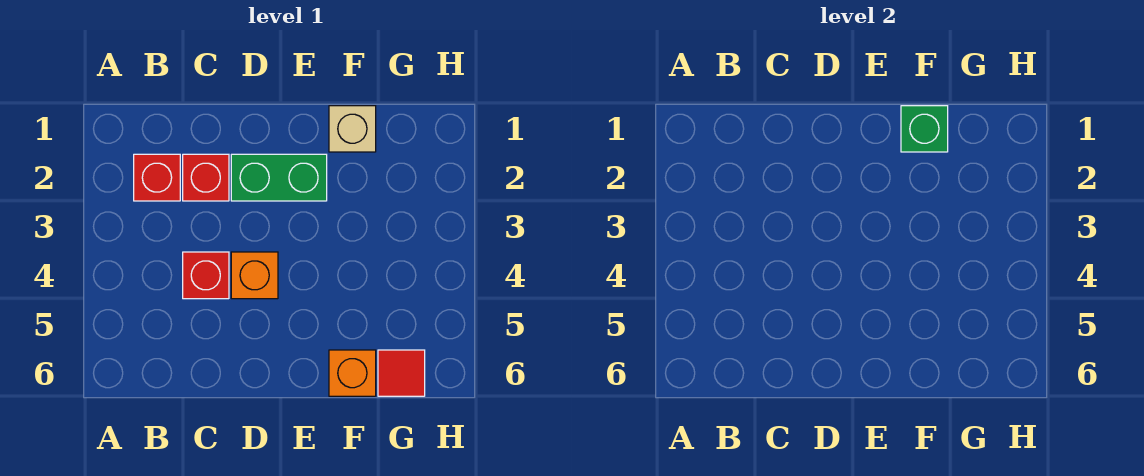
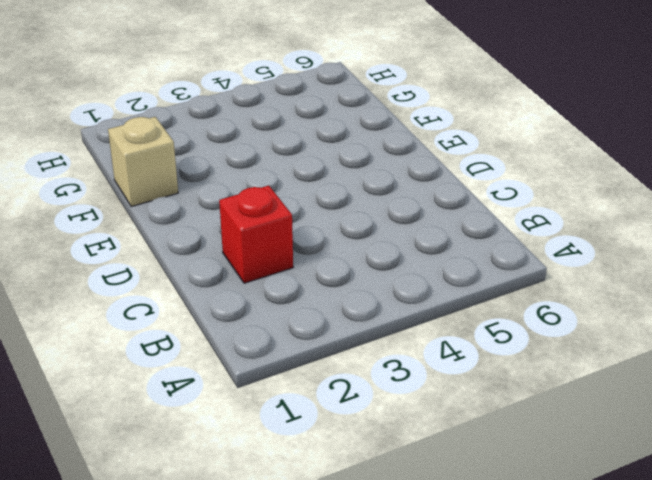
none -> red 1x1 brick [134,154,180,201]
none -> red 1x1 brick [183,252,229,299]

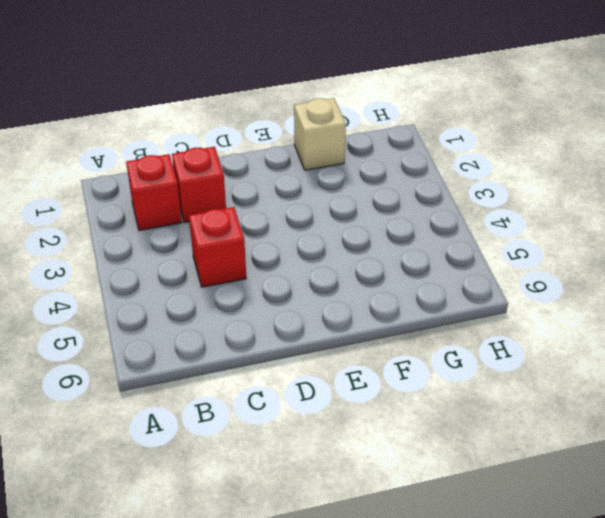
none -> green 1x2 brick [231,154,327,201]
none -> orange 1x1 brick [231,252,278,299]

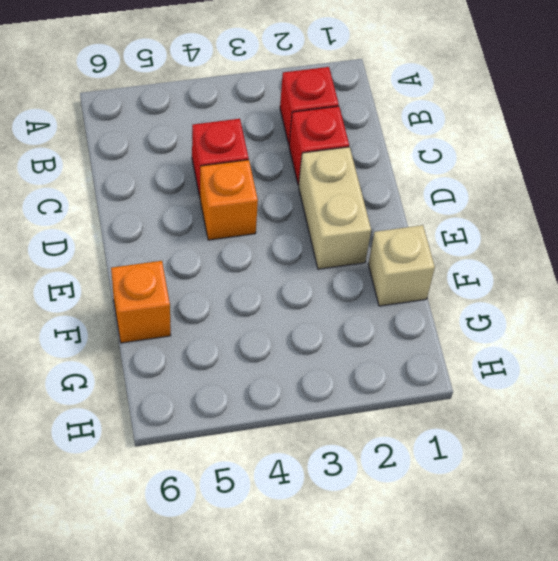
tan 1x2 brick [299,147,371,269] -> green 1x2 brick [231,154,327,201]
none -> red 1x1 tile [378,350,425,396]
none -> green 1x1 brick [901,106,948,152]

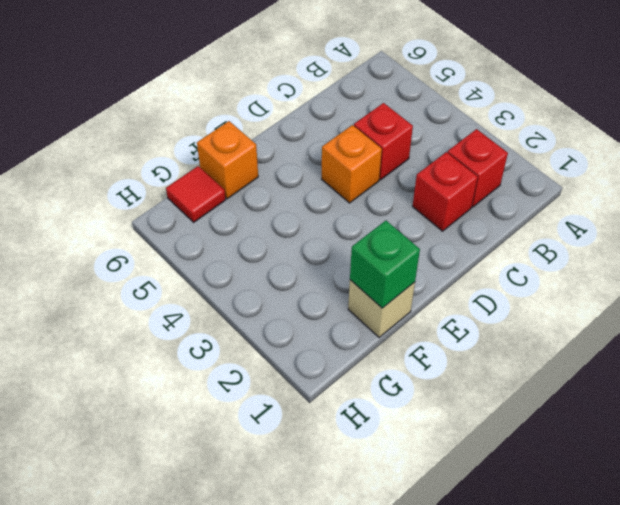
none -> green 1x2 brick [231,154,327,201]

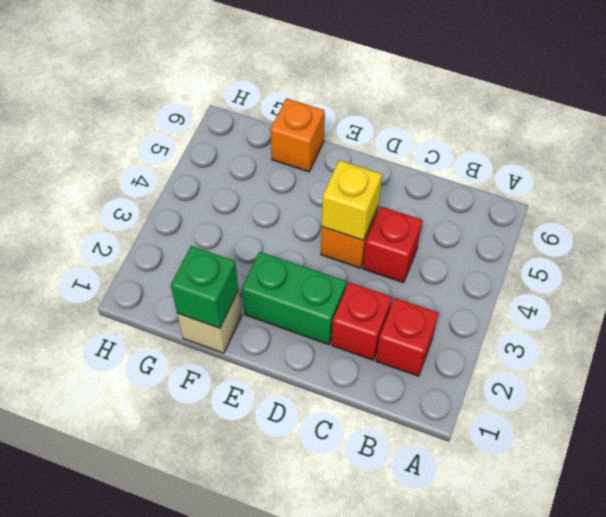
yellow 1x1 brick [322,160,382,240] -> none
none -> red 1x1 tile [378,350,425,396]

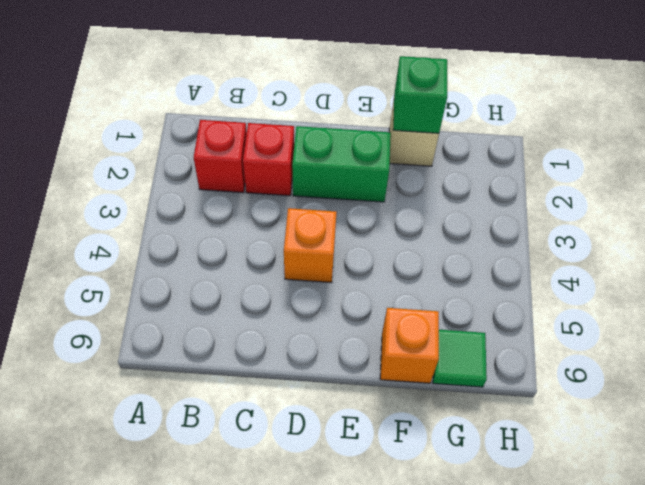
green 1x1 tile [433,330,487,387] -> red 1x1 tile [378,350,425,396]
none -> red 1x1 brick [183,252,229,299]

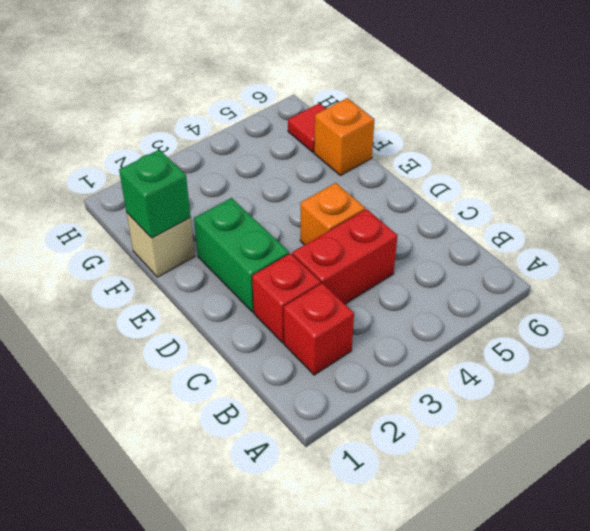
red 1x2 brick [292,209,398,304] -> red 1x1 brick [183,252,229,299]

